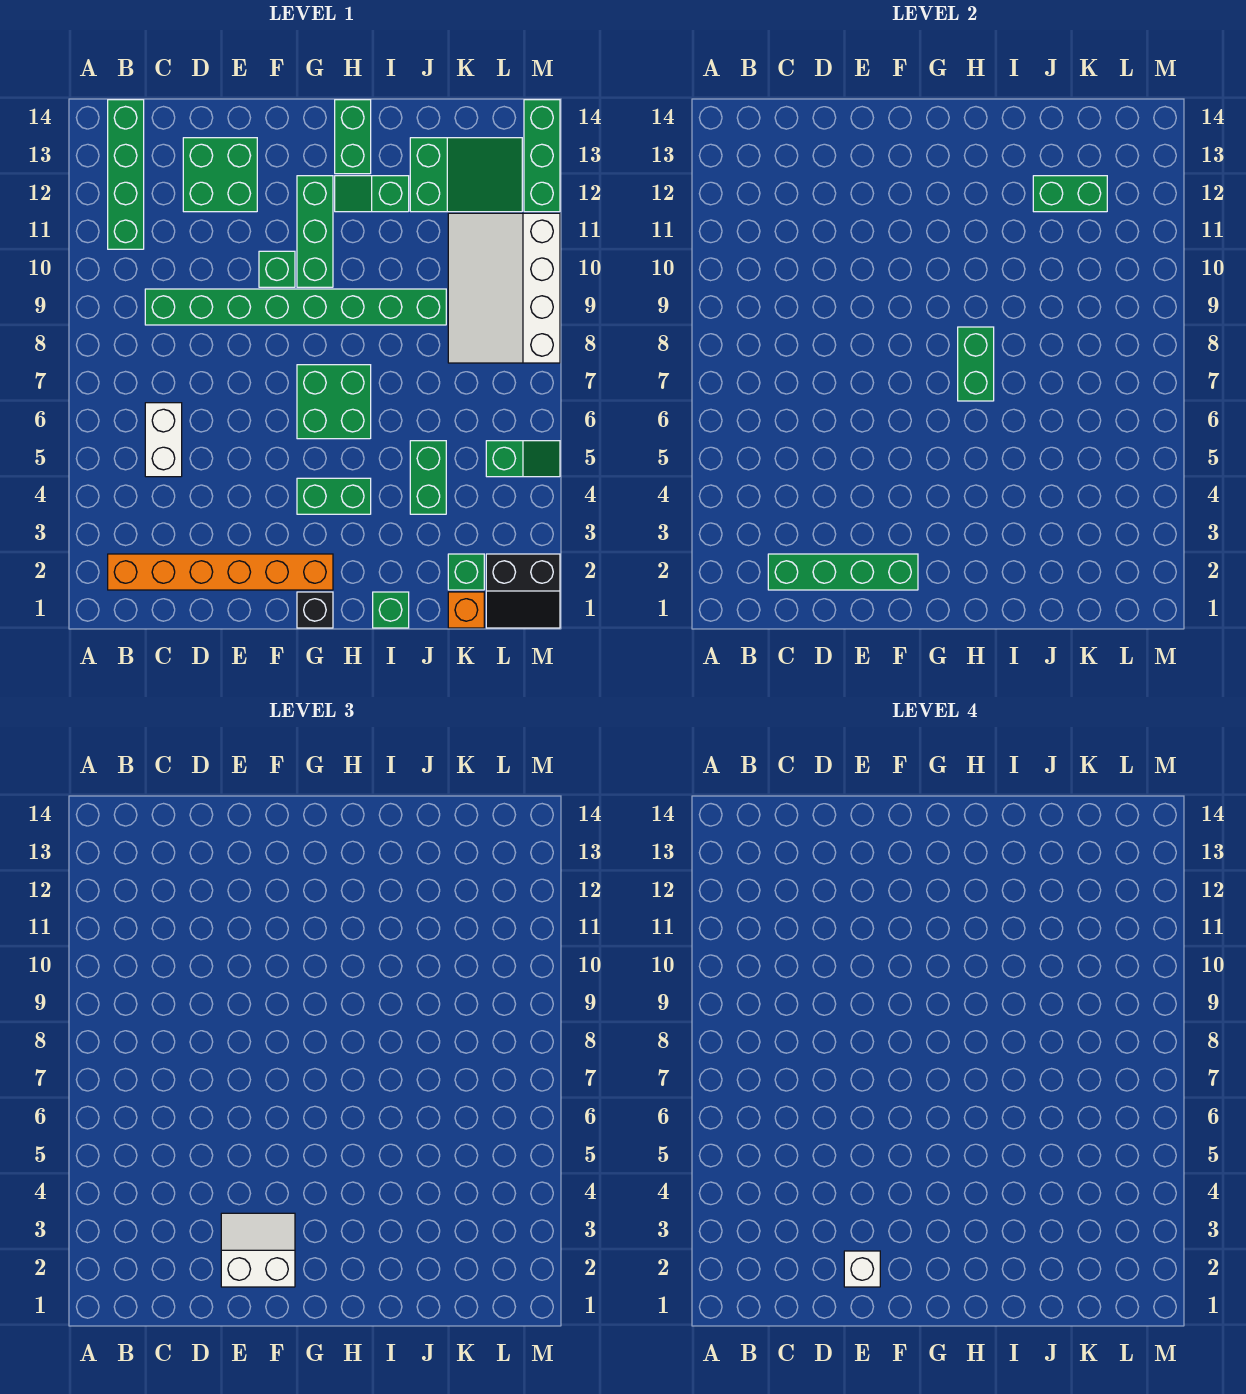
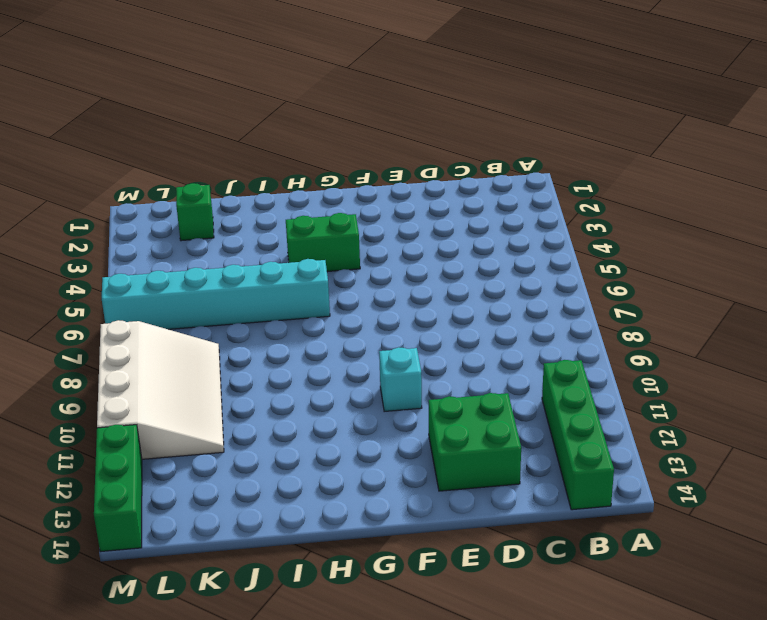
cyan 1x1 brick [379,347,422,412] -> green 1x1 brick [259,251,295,287]
cyan 1x6 brick [102,259,330,329] -> green 2x2 brick [297,365,371,439]
none -> orange 1x6 brick [108,554,333,590]
none -> white 1x2 brick [145,403,182,477]
none -> green 1x8 brick [145,289,446,325]

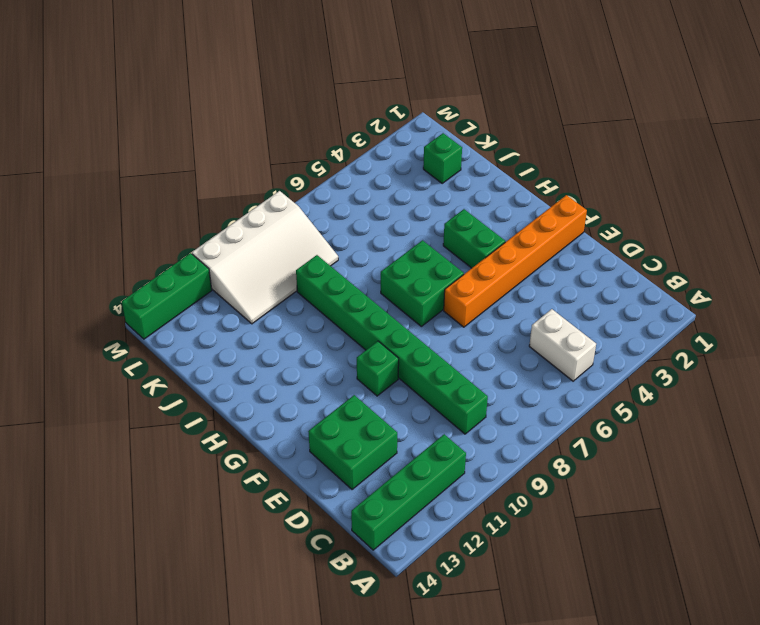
white 1x2 brick [529,309,596,381] -> white 1x2 brick turned to [145,403,182,477]
orange 1x6 brick [444,195,587,327] -> orange 1x6 brick turned to [108,554,333,590]
none -> black 1x1 brick [297,592,333,628]
none -> green 1x3 brick [297,176,333,287]
none -> green 1x2 slope [335,176,409,212]

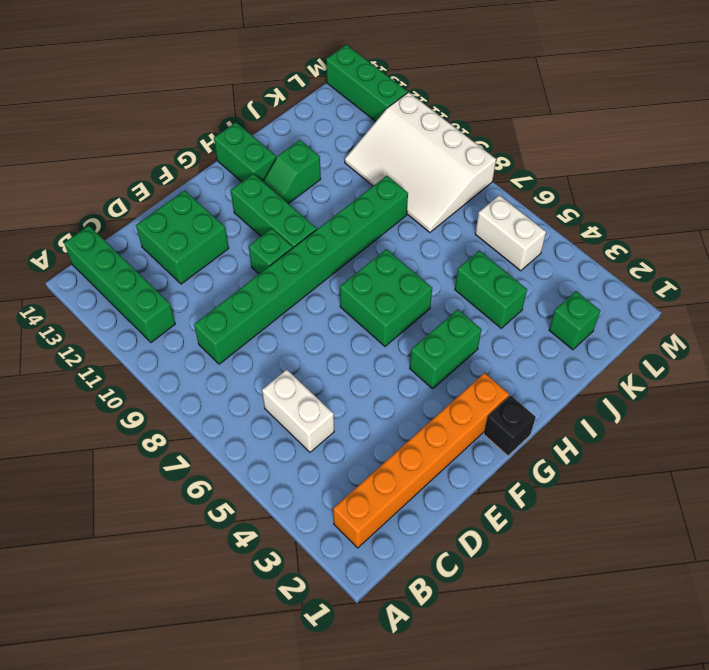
white 1x2 brick [475,195,546,271] -> green 1x2 slope [486,441,560,477]
none -> green 1x1 brick [373,592,409,628]
none -> green 2x3 slope [410,138,522,212]
none -> orange 1x1 brick [448,592,484,628]

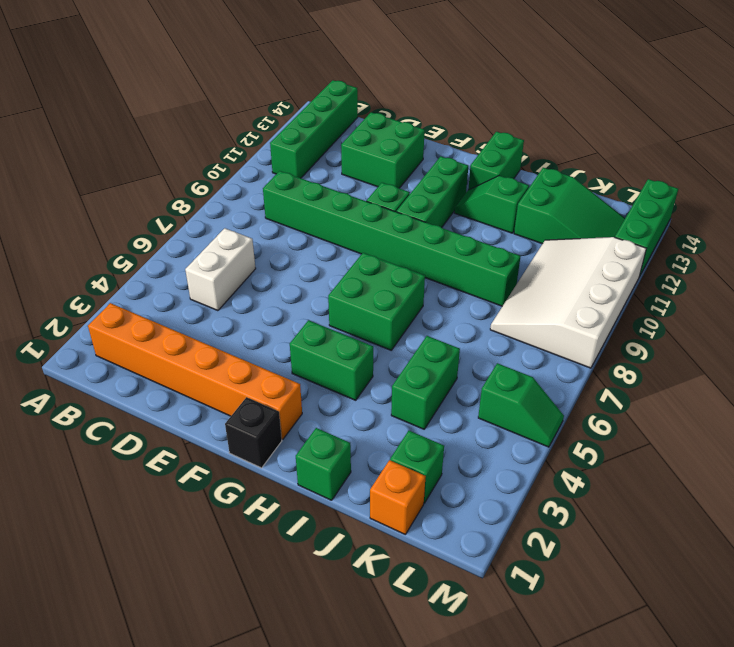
none -> black 2x2 slope [486,554,560,628]
none -> green 1x4 brick [768,554,918,590]
none -> green 1x2 brick [958,327,994,401]

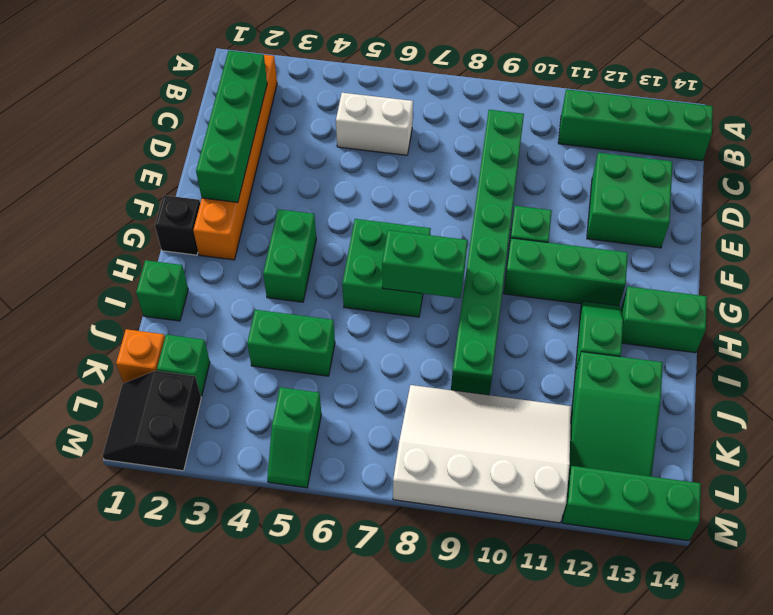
none -> green 1x2 brick [1033,176,1107,212]
none -> white 2x2 slope [221,1213,295,1287]
none -> white 1x1 brick [844,1251,880,1287]

